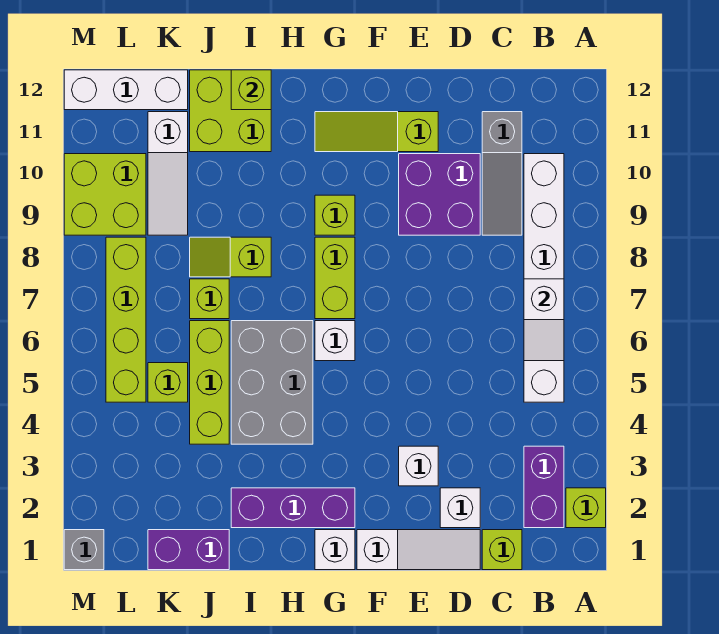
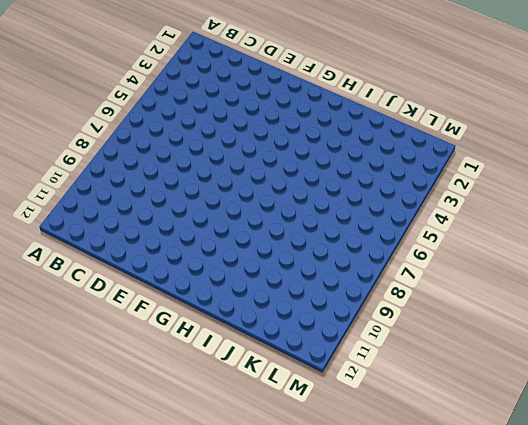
none -> lime 1x1 brick [566,488,606,528]
none -> purple 1x2 brick [524,446,564,528]
none -> white 1x6 brick [524,154,564,402]

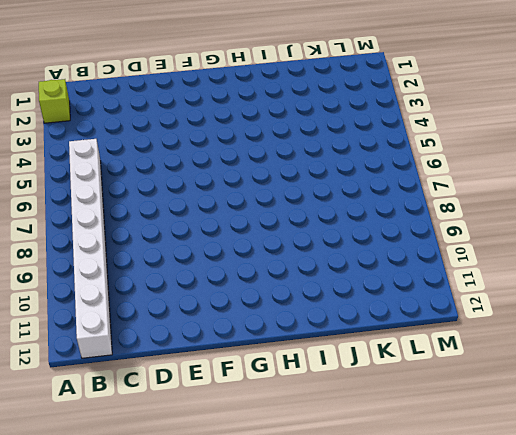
white 1x8 brick [69,139,112,358] -> white 1x6 brick [524,154,564,402]
none -> purple 1x2 brick [524,446,564,528]
none -> lime 1x1 brick [482,530,522,570]
none -> grey 1x3 slope [482,112,522,235]

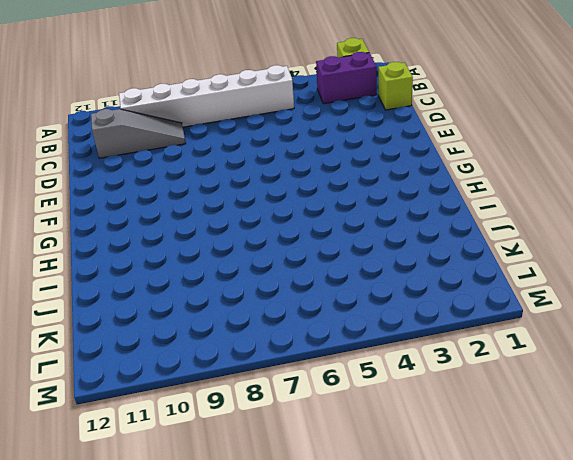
none -> white 1x3 slope [357,530,480,570]
none -> white 1x1 brick [440,488,480,528]
none -> purple 2x2 brick [399,154,480,235]

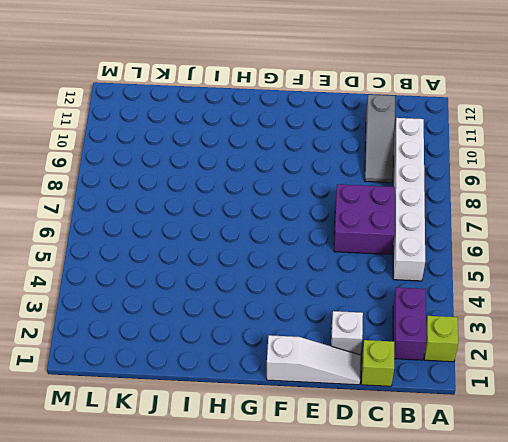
purple 2x2 brick [334,184,395,255] -> purple 2x2 brick moved to [399,154,480,235]
none -> white 1x1 brick [399,446,438,486]
none -> lime 1x3 slope [315,112,438,152]
none -> white 1x1 brick [315,530,355,570]

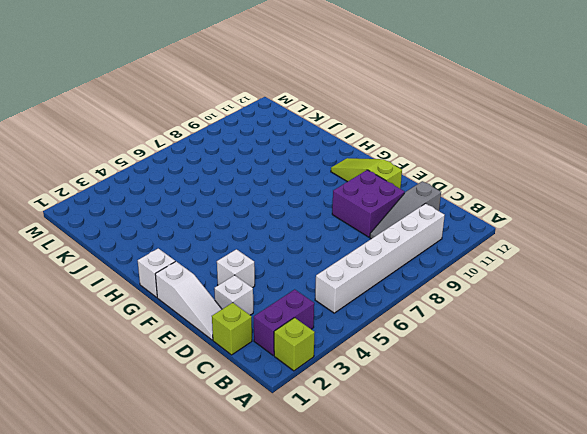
none -> purple 1x3 brick [231,488,355,528]
none -> white 1x1 brick [315,321,355,361]
none -> lime 1x2 brick [315,237,355,319]

